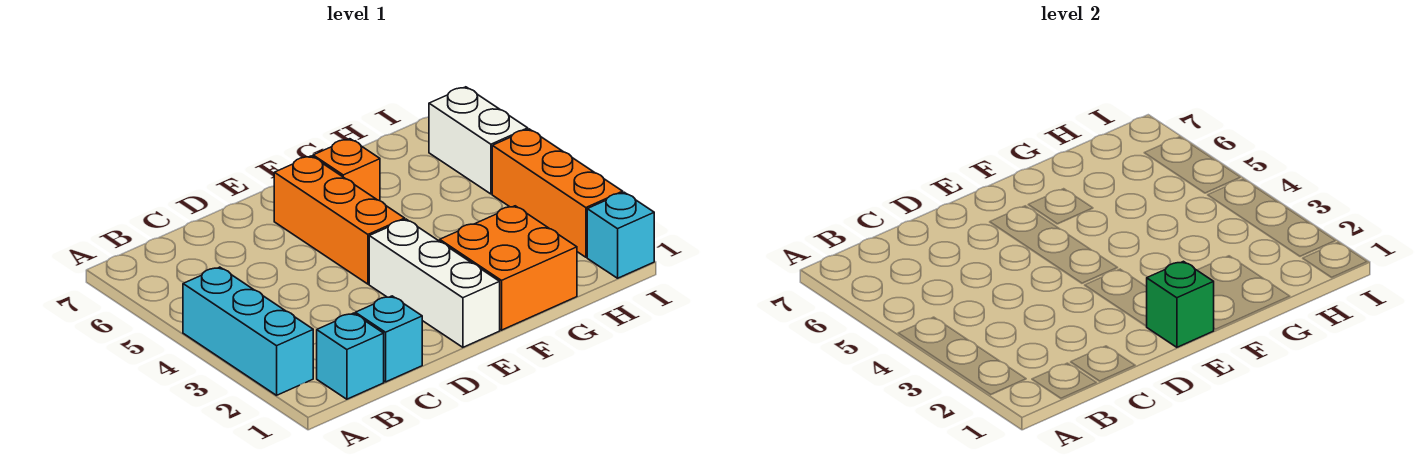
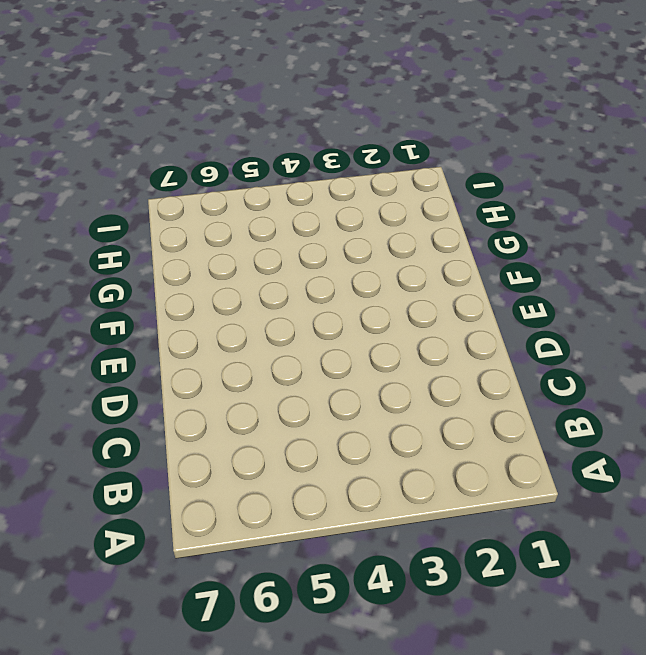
none -> cyan 1x3 brick [183,267,313,395]
none -> cyan 1x1 brick [317,313,384,399]

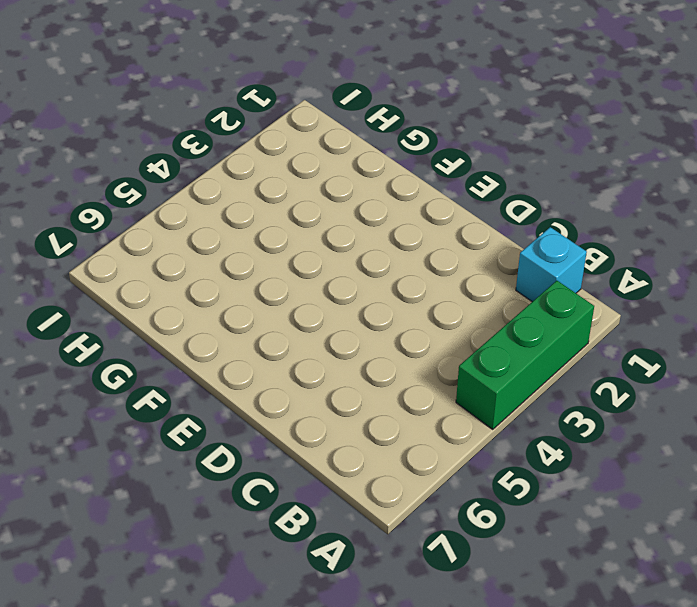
green 1x3 brick [456,281,594,429] -> cyan 1x3 brick [183,267,313,395]
none -> cyan 1x1 brick [355,296,422,382]
none -> white 1x3 brick [369,219,500,347]

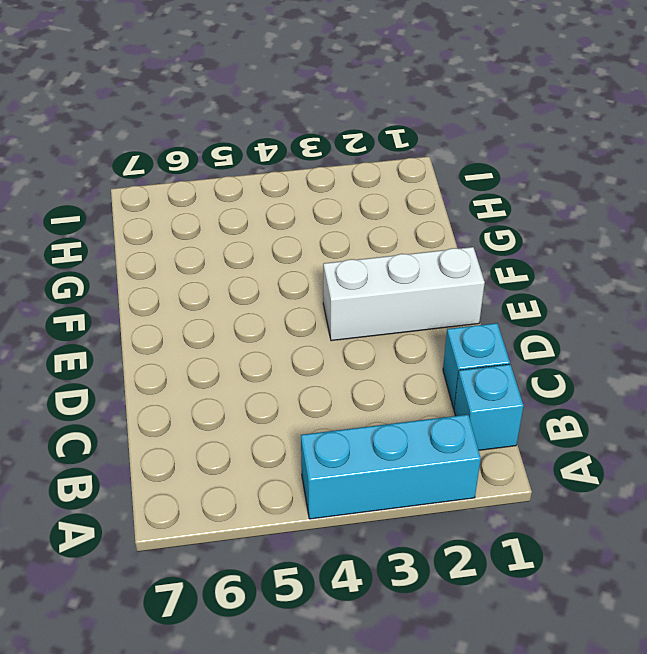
none -> orange 1x3 brick [274,156,405,284]
none -> orange 2x2 brick [440,206,577,330]

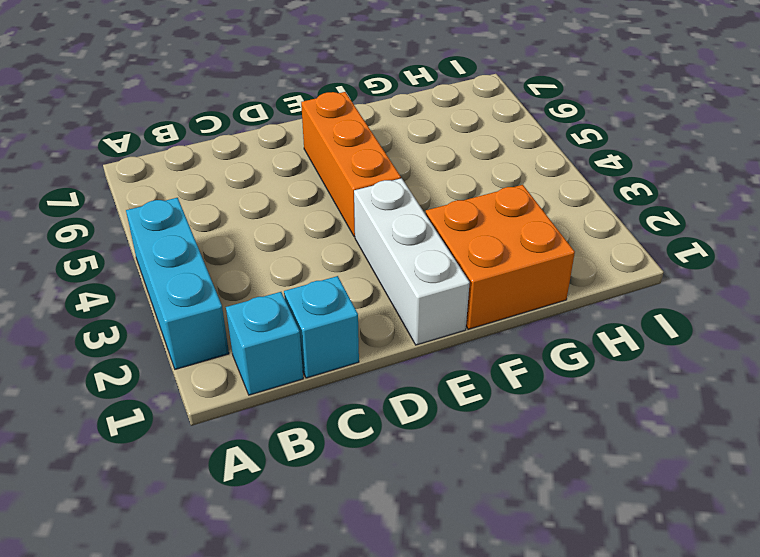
none -> orange 1x1 brick [313,139,380,201]
none -> cyan 1x1 brick [587,192,654,278]

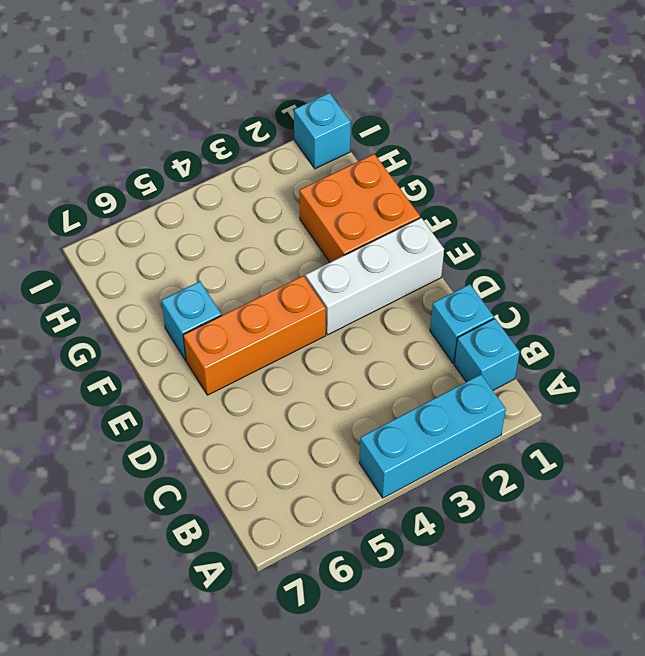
cyan 1x1 brick [161,281,221,360] -> orange 1x1 brick [313,139,380,201]
none -> orange 1x3 brick [492,129,623,257]
none -> white 1x2 brick [429,87,528,194]

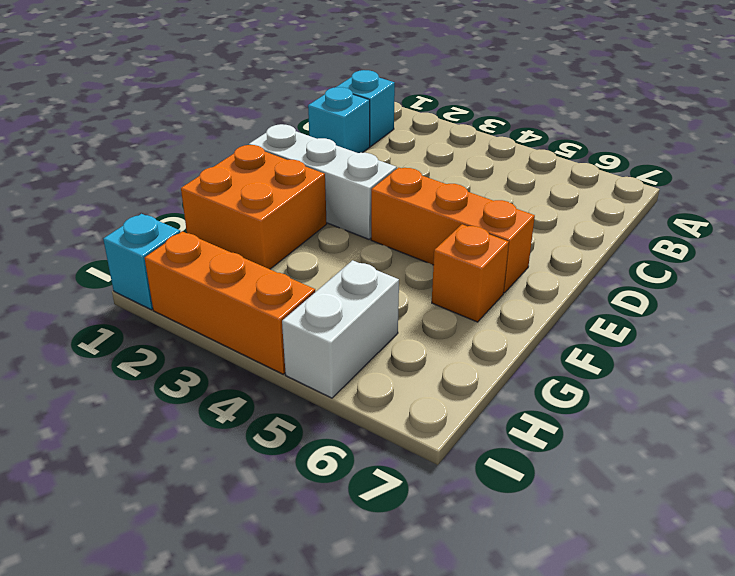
white 1x2 brick [282,260,399,398] -> white 1x2 brick turned to [429,87,528,194]
none -> cyan 1x3 brick [183,267,313,395]
none -> green 1x1 brick [1146,261,1214,347]

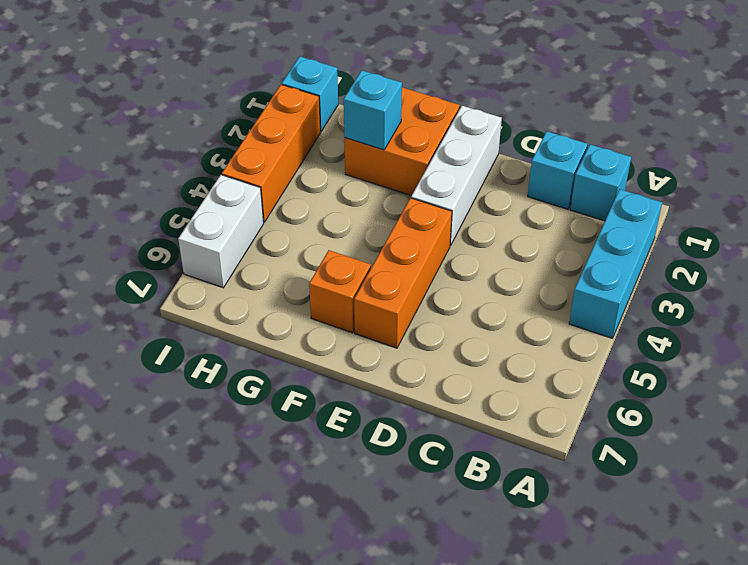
cyan 1x1 brick [344,70,402,150] -> none
none -> green 1x1 brick [1146,261,1214,347]

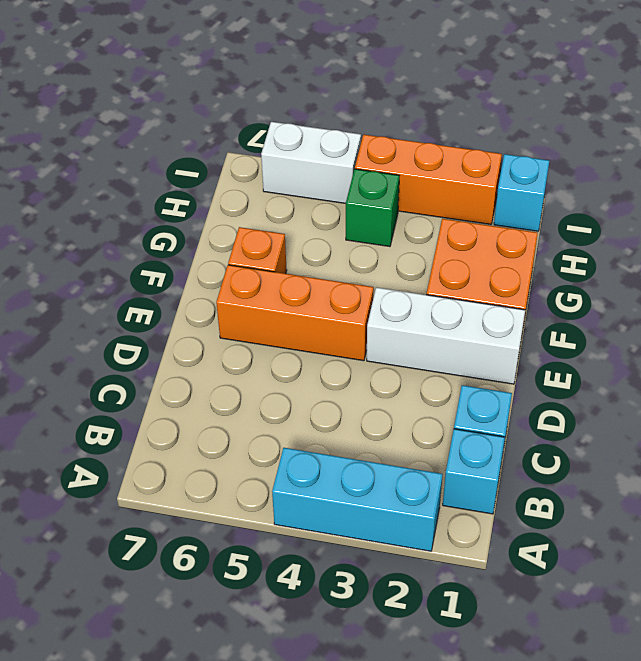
green 1x1 brick [346,169,399,247] -> green 1x1 brick moved to [1146,261,1214,347]

